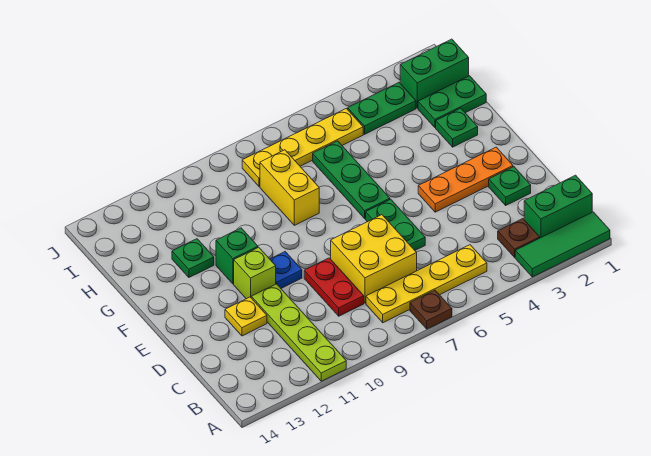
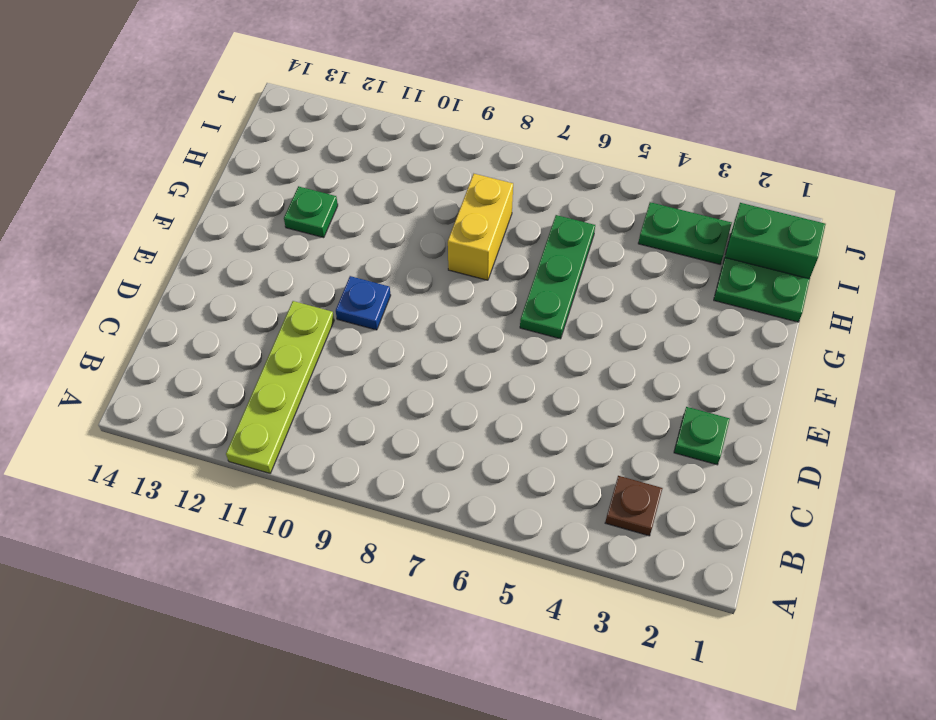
none -> green 1x3 tile [515,212,610,277]
none -> brown 1x1 plate [410,290,452,329]
none -> green 1x2 brick [524,175,592,238]

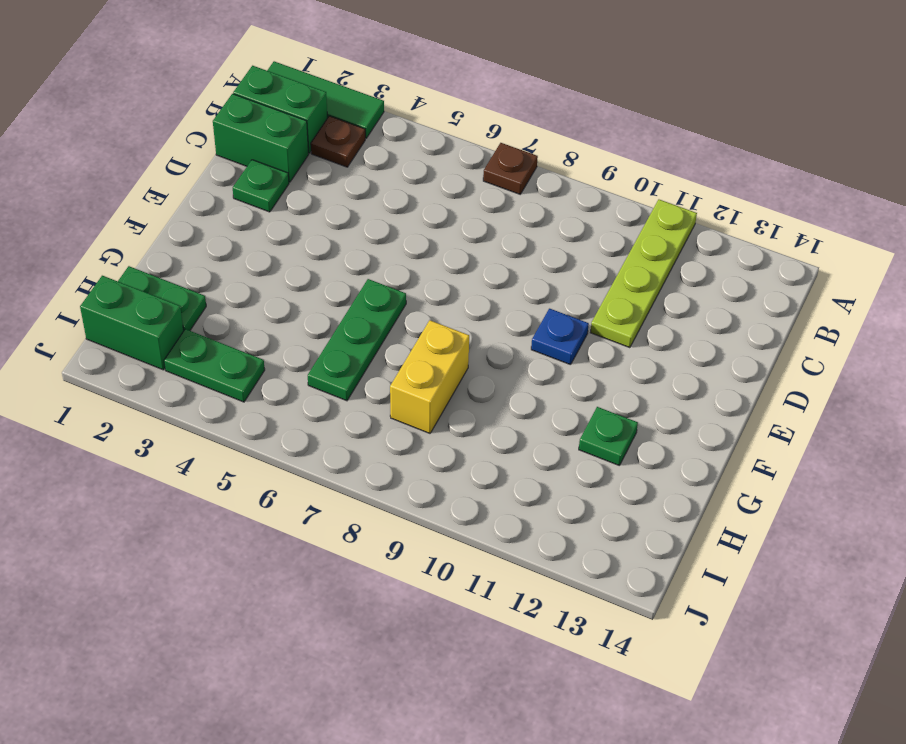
green 1x2 brick [213,94,309,182] -> none
none -> yellow 1x4 plate [366,245,487,323]
none -> yellow 2x2 brick [331,215,417,303]
none -> red 1x2 plate [304,258,364,316]

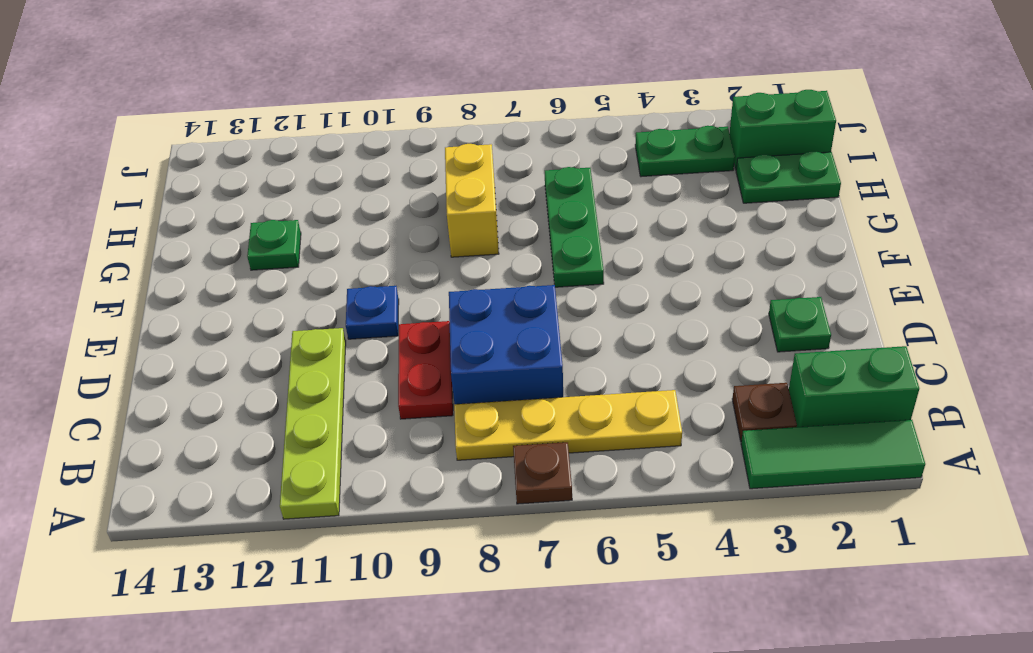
blue 2x2 brick [449,285,563,404] -> yellow 2x2 brick [331,215,417,303]
none -> green 1x2 plate [366,199,425,250]
none -> yellow 1x1 plate [225,297,267,336]
none -> orange 1x3 plate [418,147,513,212]

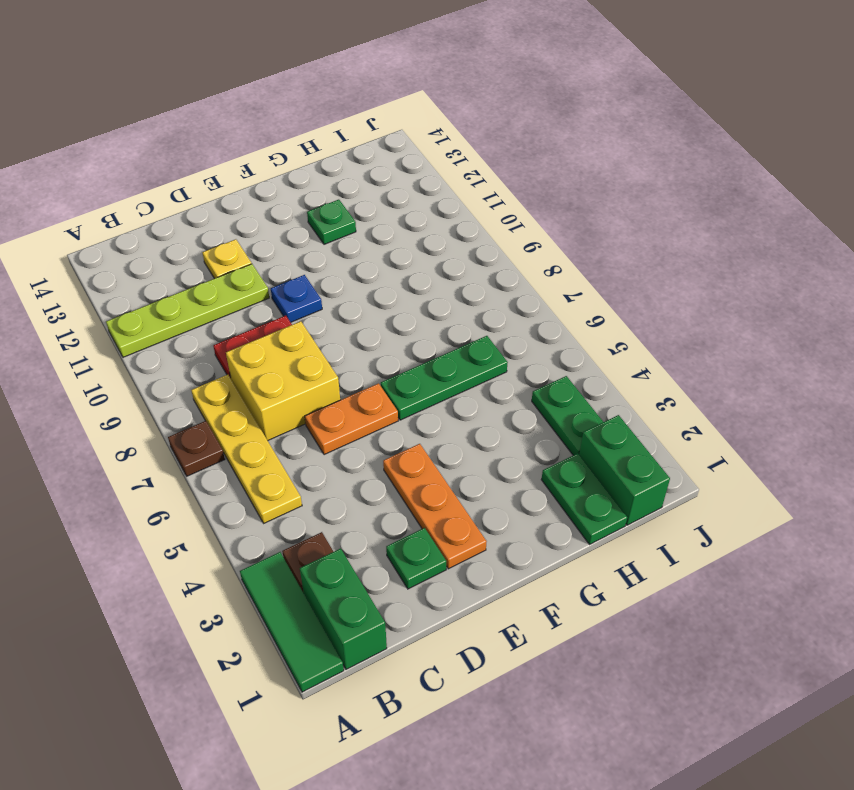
orange 1x2 plate [305,383,398,455] -> green 1x2 plate [366,199,425,250]
none -> lime 1x1 brick [234,247,276,299]
none -> green 1x1 brick [216,228,258,284]
none -> green 1x1 plate [436,108,478,147]

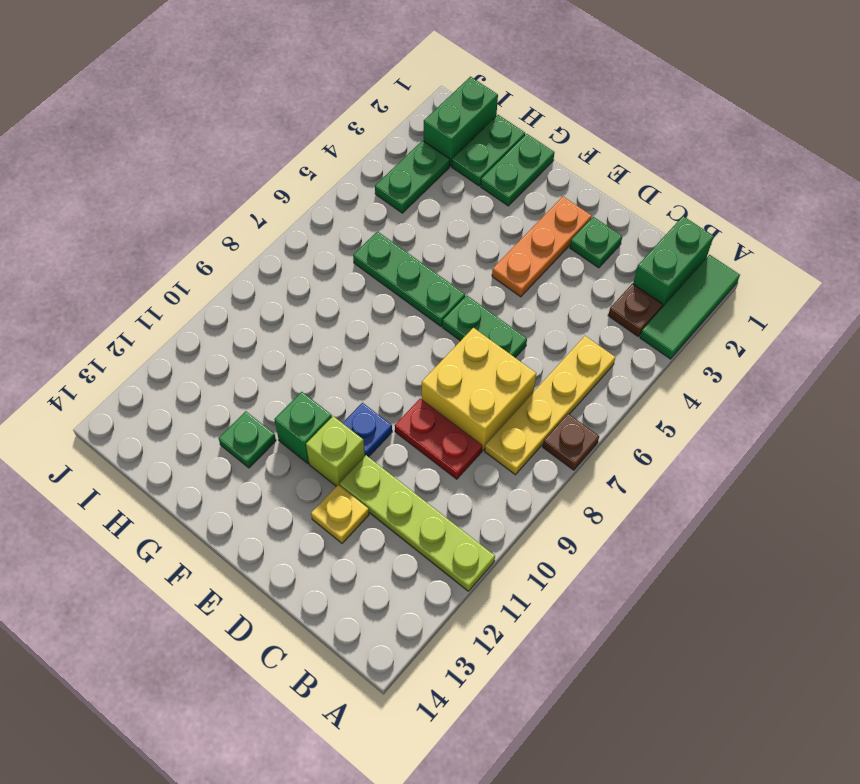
green 1x2 plate [481,134,555,206] -> green 1x1 plate [436,108,478,147]
none -> yellow 1x2 brick [260,150,319,225]
none -> yellow 1x4 plate [242,108,363,186]

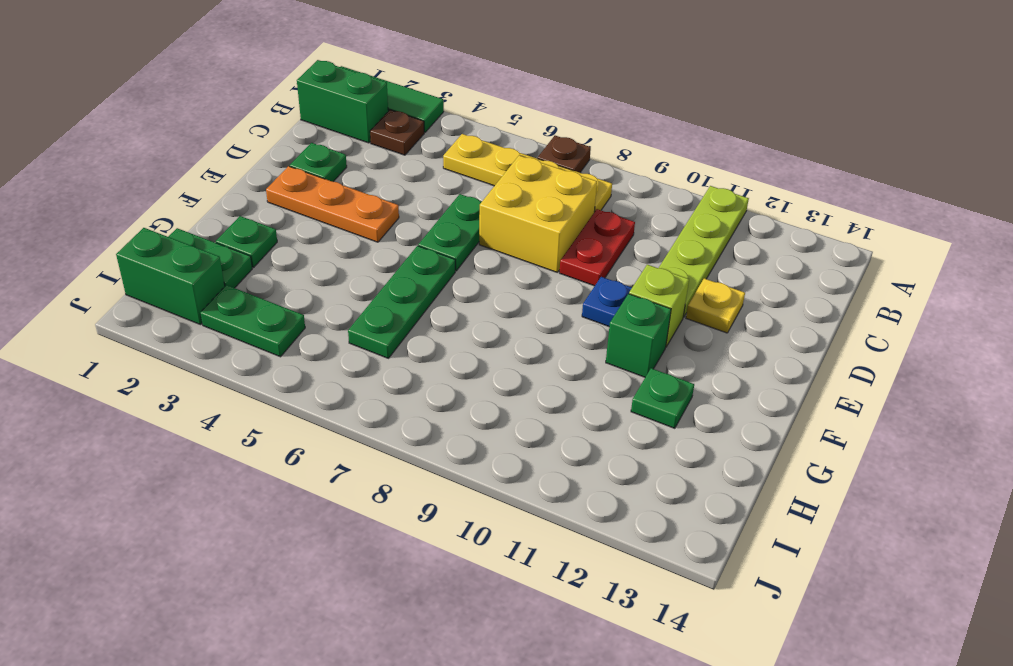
none -> yellow 1x2 brick [260,150,319,225]
none -> yellow 1x4 plate [242,108,363,186]

